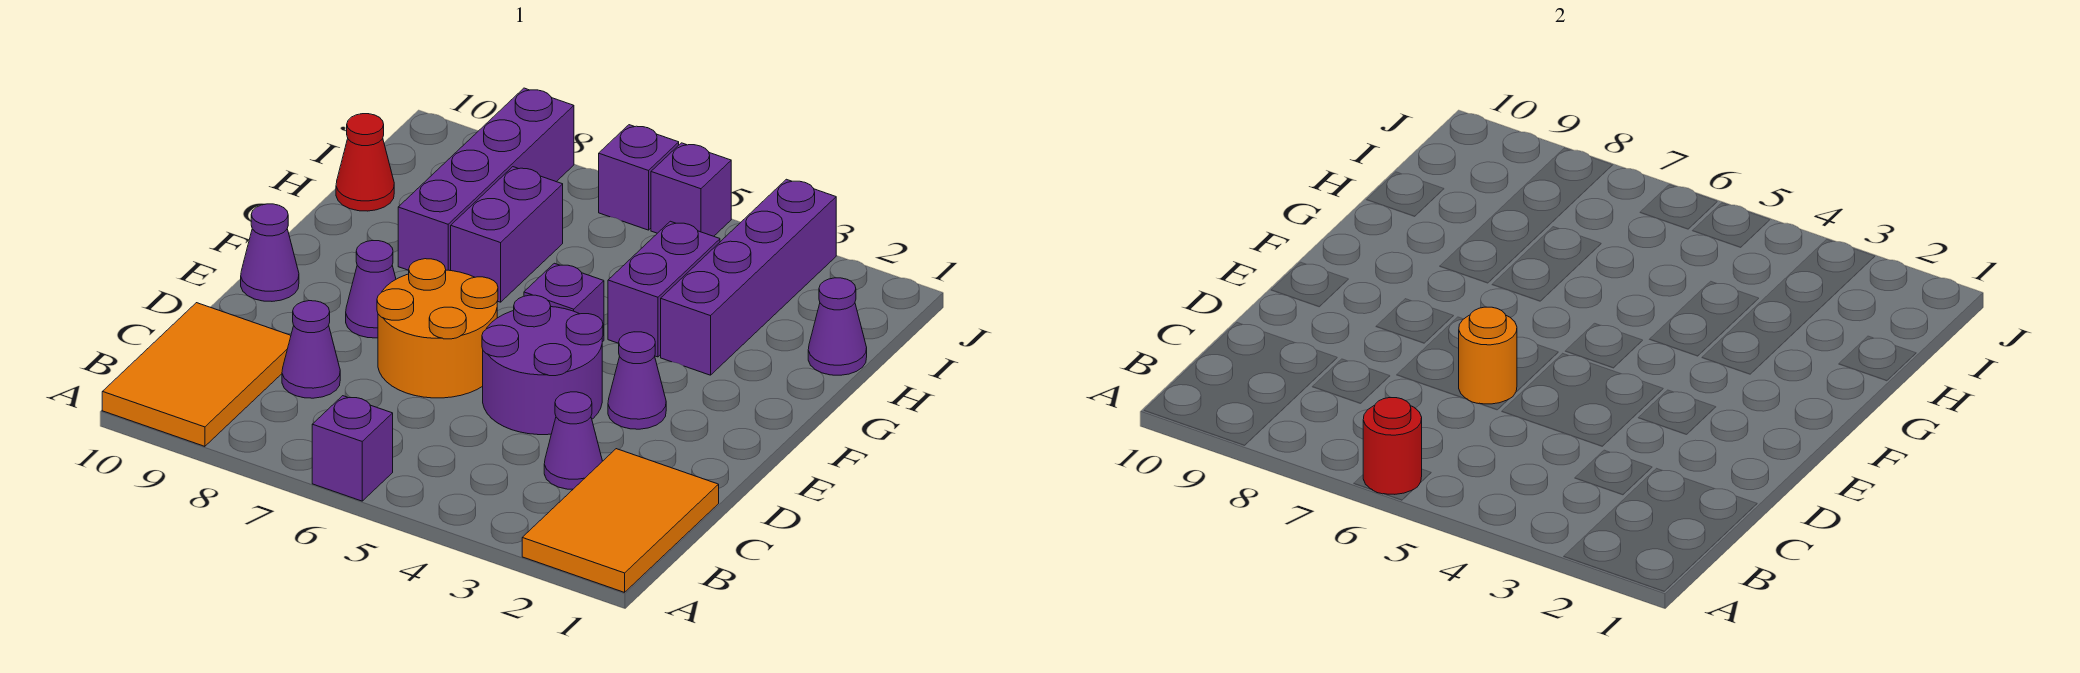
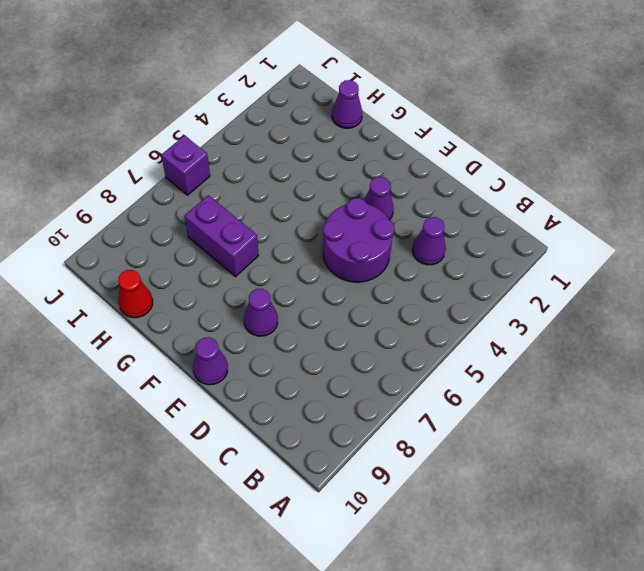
none -> orange 2x3 tile [522,449,719,592]
none -> purple 1x1 brick [312,396,393,501]
none -> orange 2x3 tile [102,303,291,446]

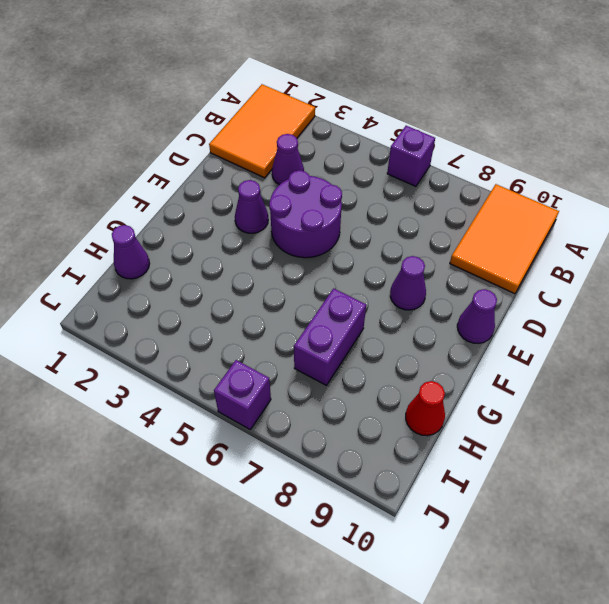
none -> purple 1x1 cone [282,301,340,398]
none -> orange 2x2 round brick [377,259,498,398]
none -> purple 1x1 brick [524,263,604,342]

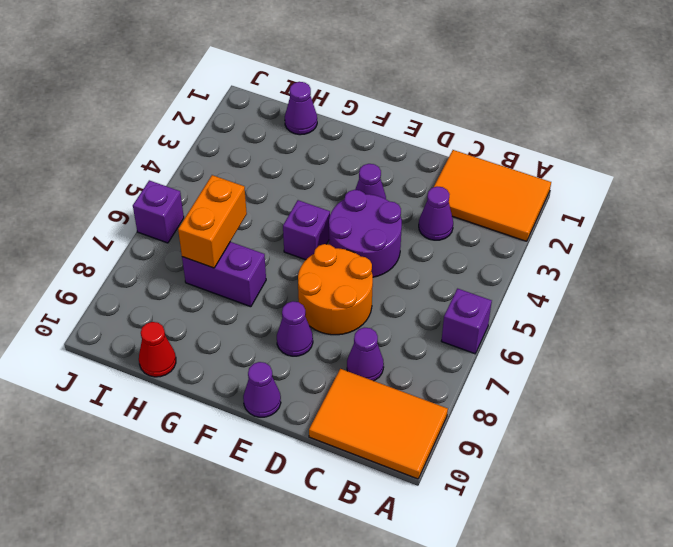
orange 1x2 brick [178,175,247,268] -> none
none -> purple 1x4 brick [661,179,836,375]
none -> purple 1x2 brick [608,221,720,357]
none -> purple 1x4 brick [398,88,574,271]

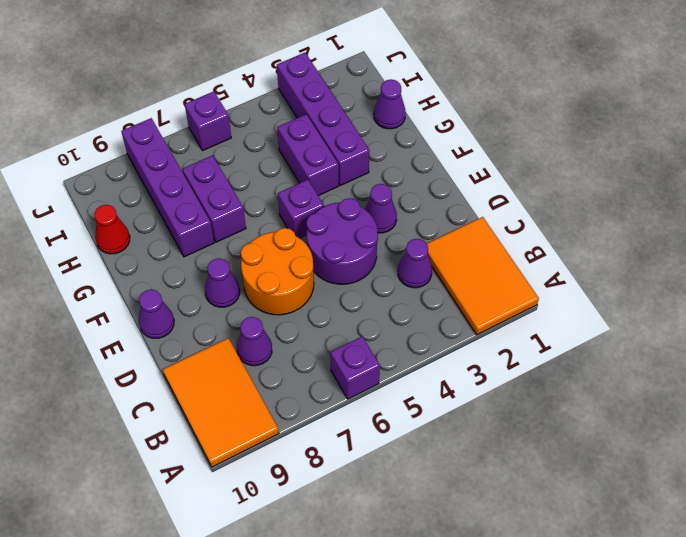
none -> purple 1x1 brick [651,143,731,236]
none -> red 1x1 round brick [1363,398,1422,494]
none -> orange 1x1 round brick [1459,307,1517,404]

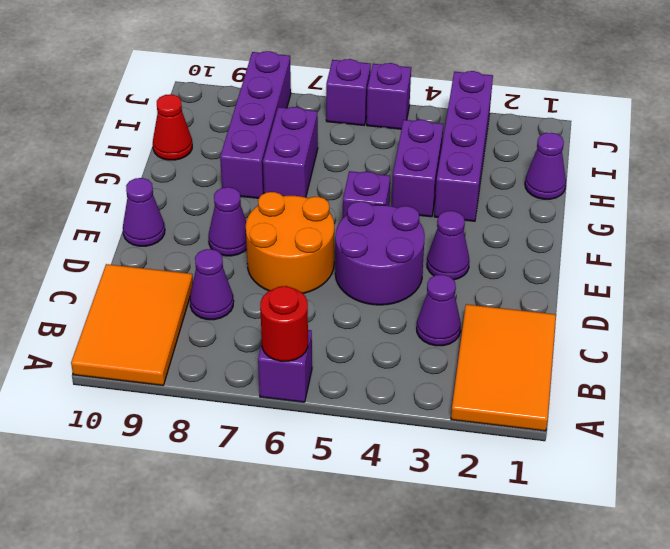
none -> orange 1x1 round brick [1459,307,1517,404]

